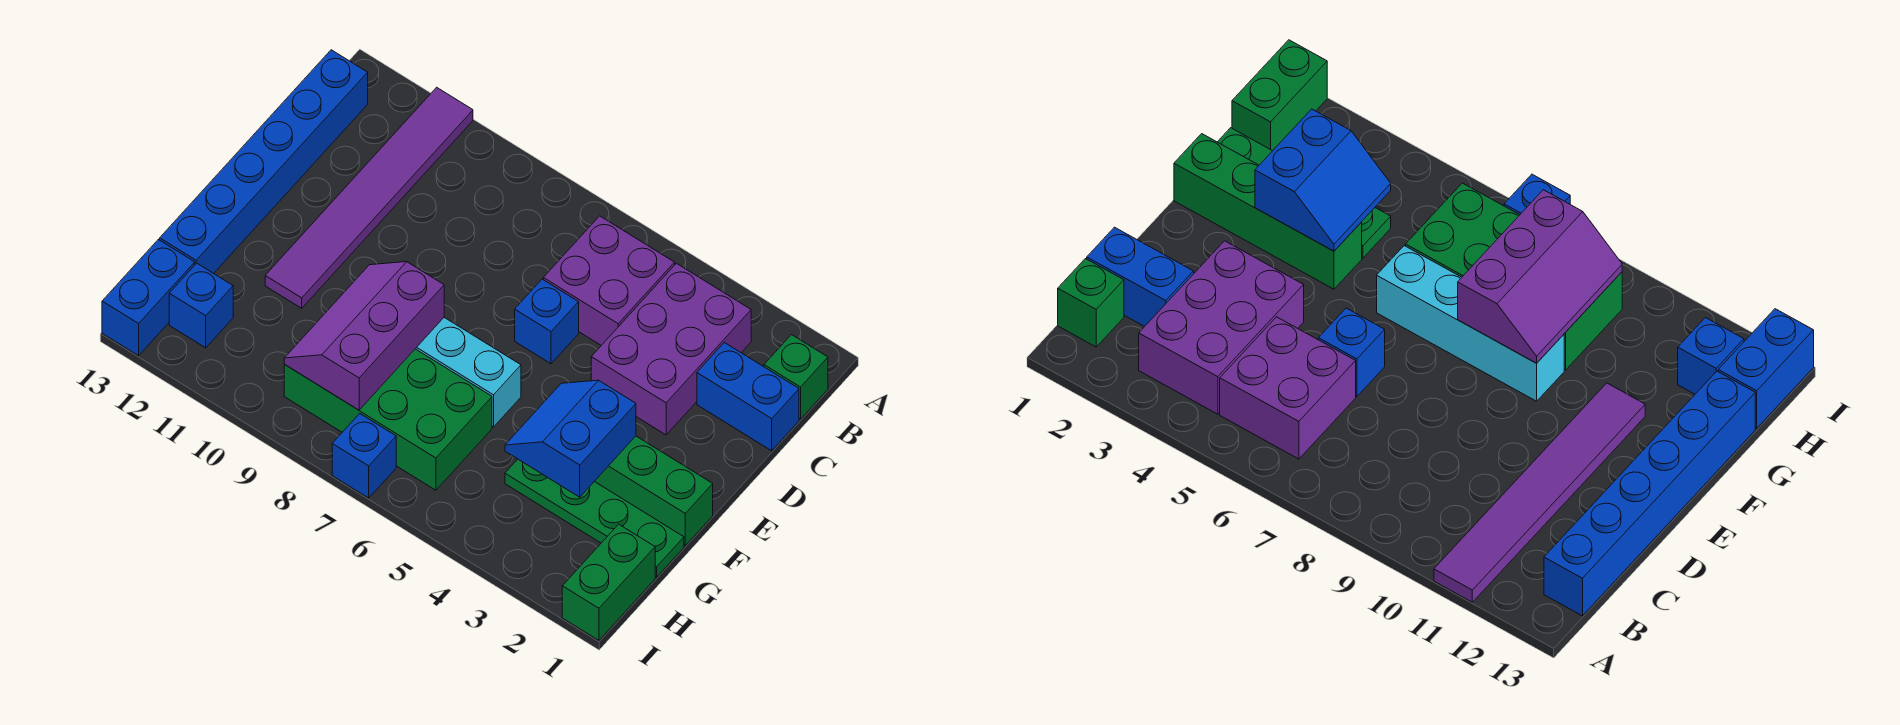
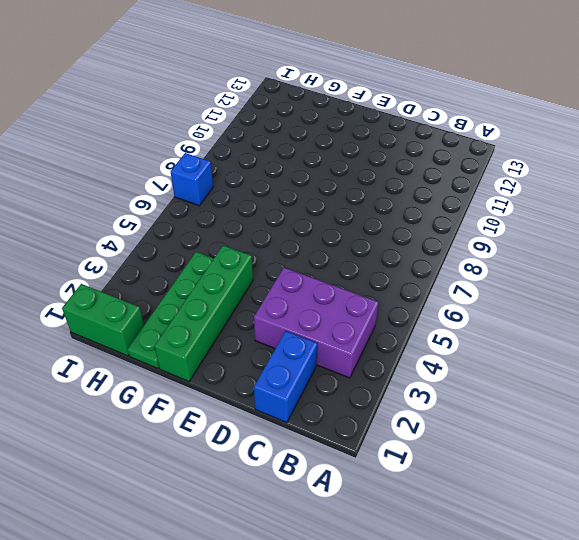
none -> purple 1x6 tile [265,87,473,308]
none -> green 1x1 brick [764,335,828,419]
none -> purple 2x2 brick [543,216,675,345]

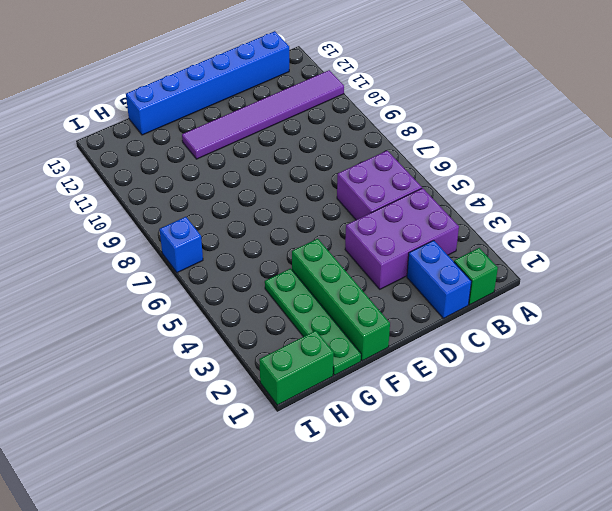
none -> blue 1x1 brick [515,279,579,364]
none -> cyan 1x4 brick [416,318,521,427]
none -> green 2x4 brick [284,349,492,490]

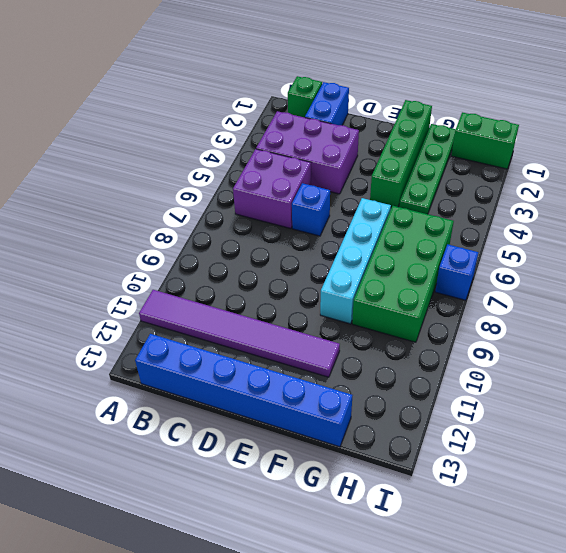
none -> blue 1x1 brick [169,263,233,348]
none -> blue 1x2 brick [102,239,195,356]
none -> blue 2x2 slope [505,380,636,497]

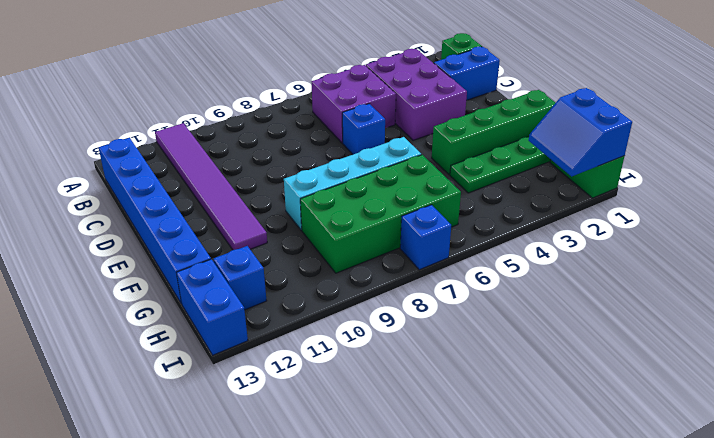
blue 2x2 slope [529,88,632,176] -> blue 2x2 slope moved to [505,380,636,497]
none -> purple 2x3 slope [284,262,444,410]

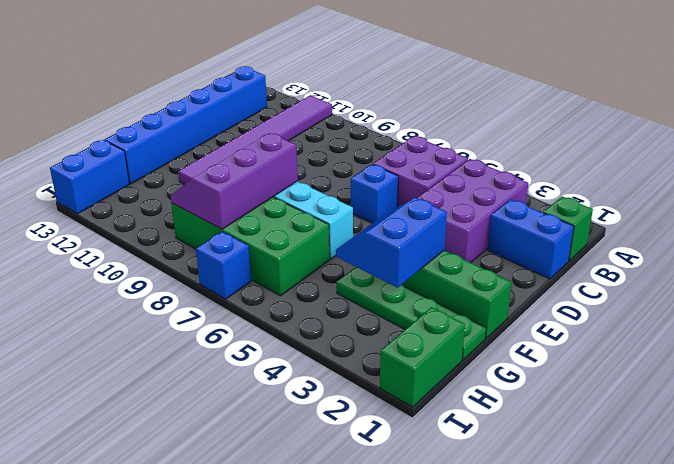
none -> blue 1x1 brick [169,263,233,348]

